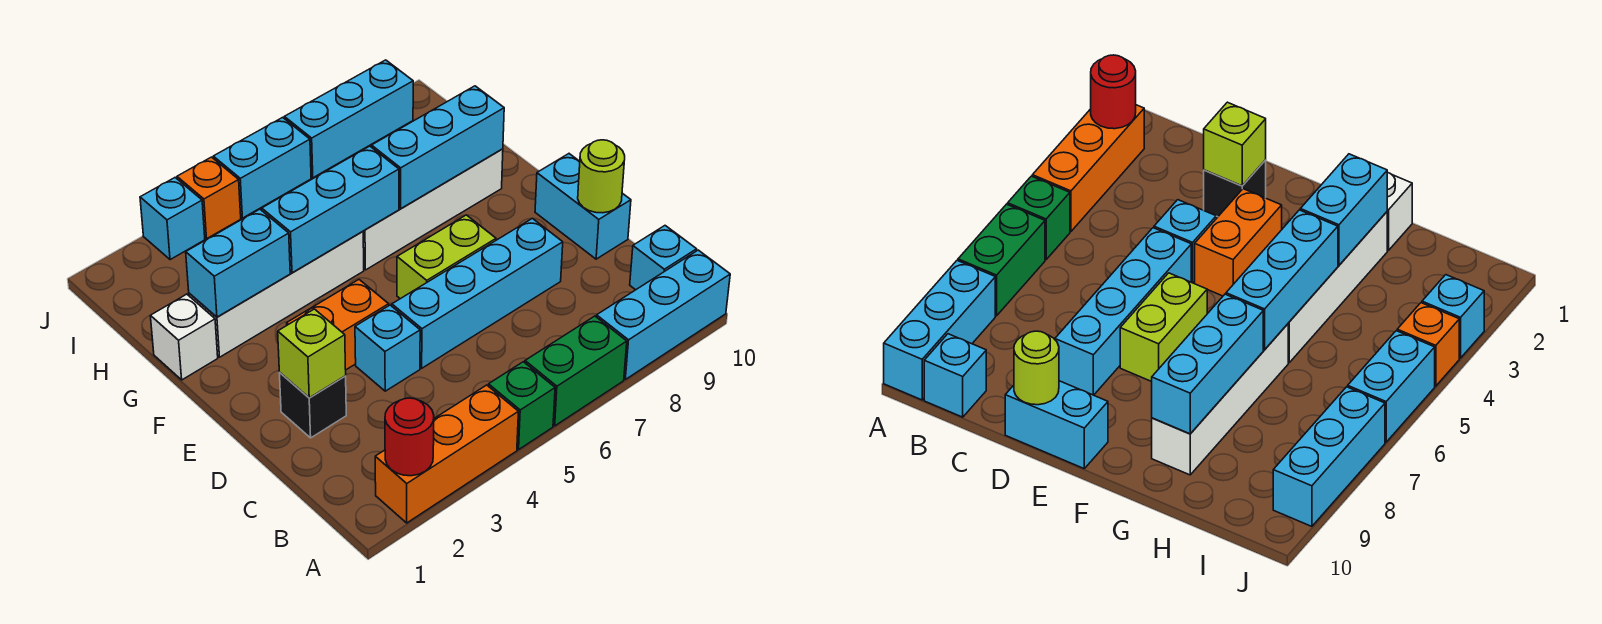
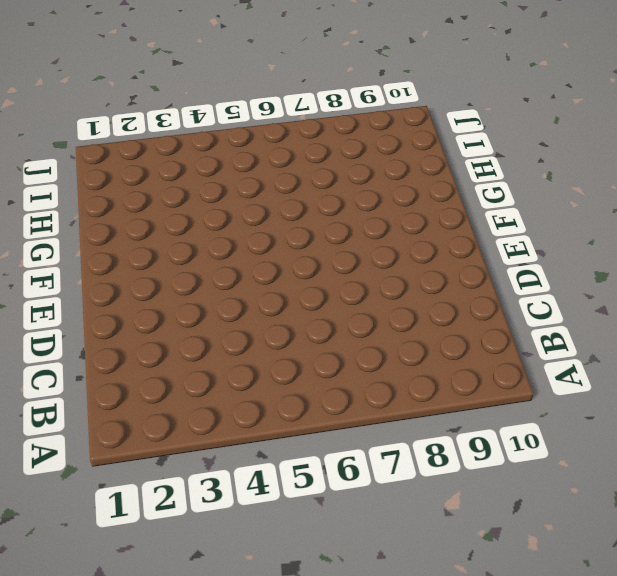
none -> orange 1x3 brick [375,385,518,523]
none -> green 1x1 brick [488,362,555,450]
none -> green 1x2 brick [525,316,627,426]

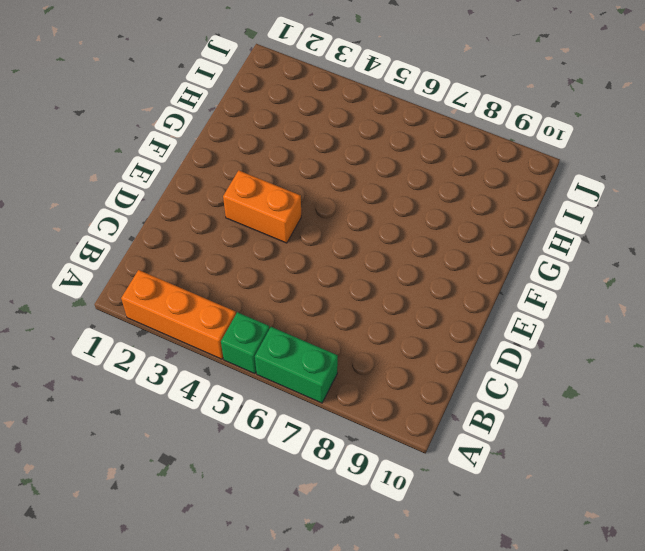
none -> cyan 1x3 brick [597,250,730,379]
none -> cyan 1x1 brick [630,226,697,290]
none -> black 1x1 brick [280,373,346,438]

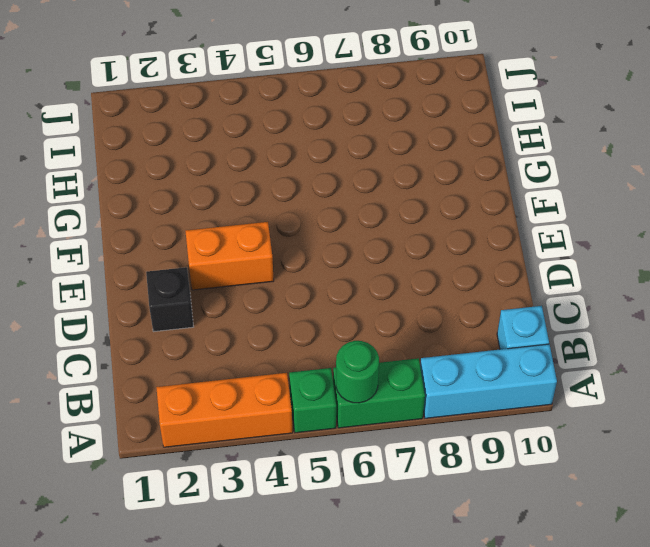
green 1x1 round brick [336,341,379,403] -> none
none -> cyan 1x1 brick [355,305,420,391]
none -> cyan 1x4 brick [392,218,563,368]
none -> cyan 1x2 brick [535,154,631,259]

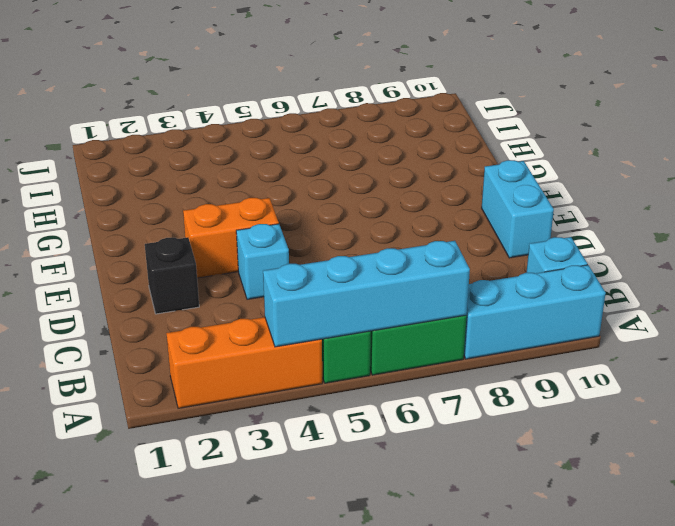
cyan 1x4 brick [263,241,470,347] -> cyan 1x4 brick moved to [392,218,563,368]
none -> lime 1x2 brick [397,215,496,299]
none -> white 1x1 brick [150,294,218,380]
none -> white 1x4 brick [189,231,364,357]

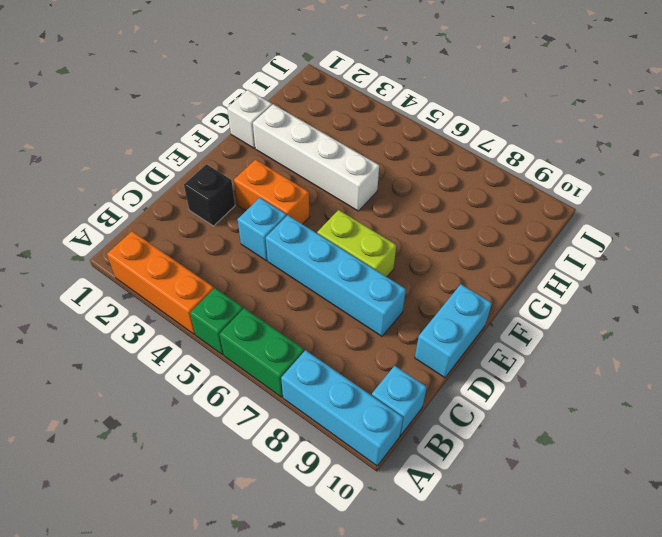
none -> white 1x4 brick [363,149,503,270]
none -> cyan 1x1 brick [140,178,205,260]
none -> orange 1x1 brick [177,157,241,239]

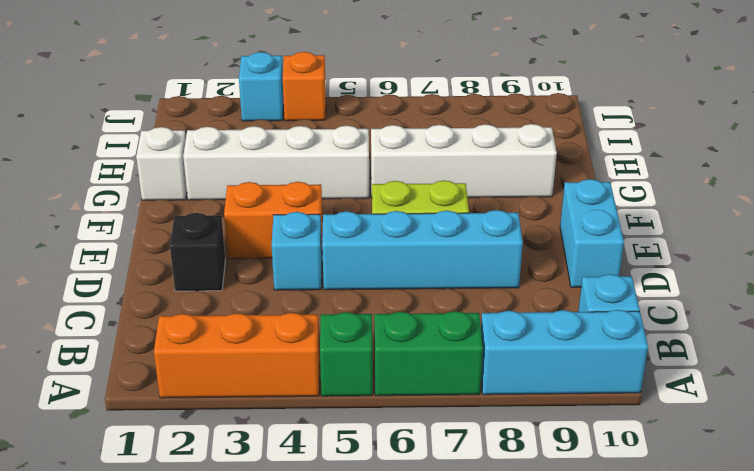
none -> cyan 1x2 brick [213,117,311,218]
none -> cyan 1x3 brick [284,60,413,178]
none -> red 1x1 round brick [385,398,434,476]

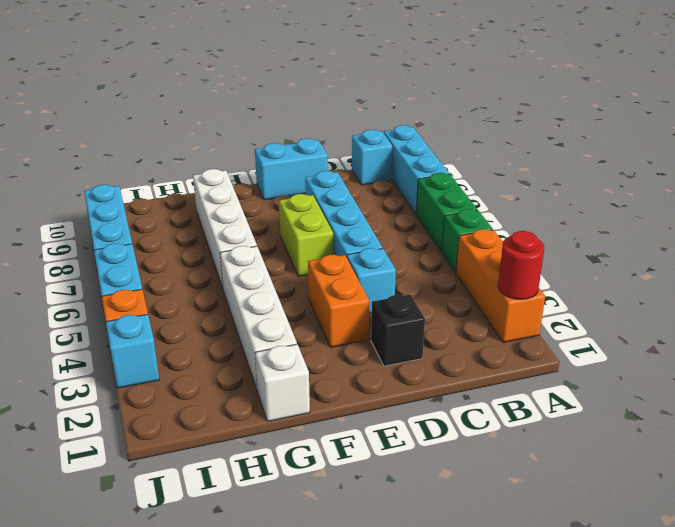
none -> lime 1x1 brick [278,309,346,398]
none -> lime 1x1 round brick [578,140,625,213]
none -> cyan 1x2 brick [186,209,290,317]

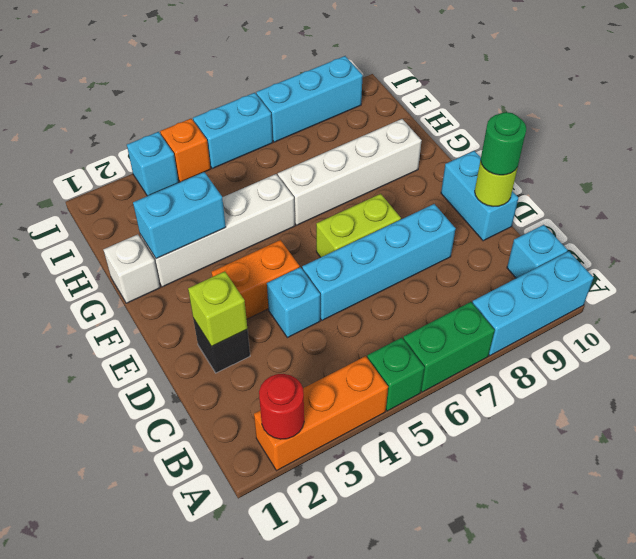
green 1x1 round brick [480,112,526,175] -> none
none -> cyan 1x3 brick [262,146,399,273]
none -> cyan 1x3 brick [372,86,504,209]

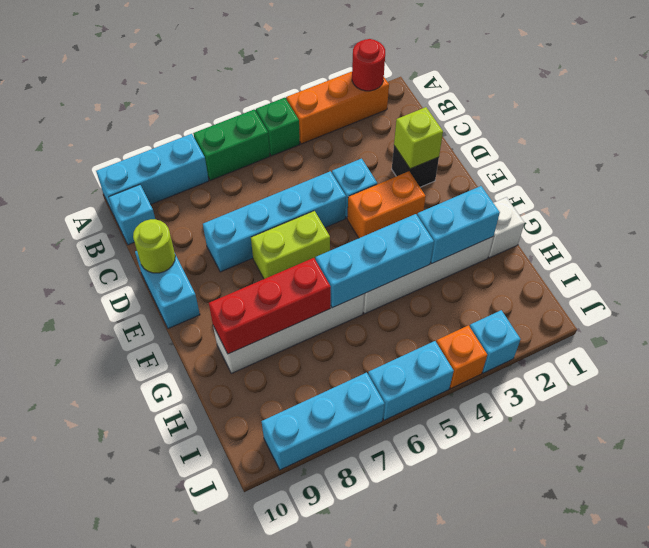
red 1x3 brick [209,258,331,354] -> cyan 1x3 brick [372,86,504,209]

